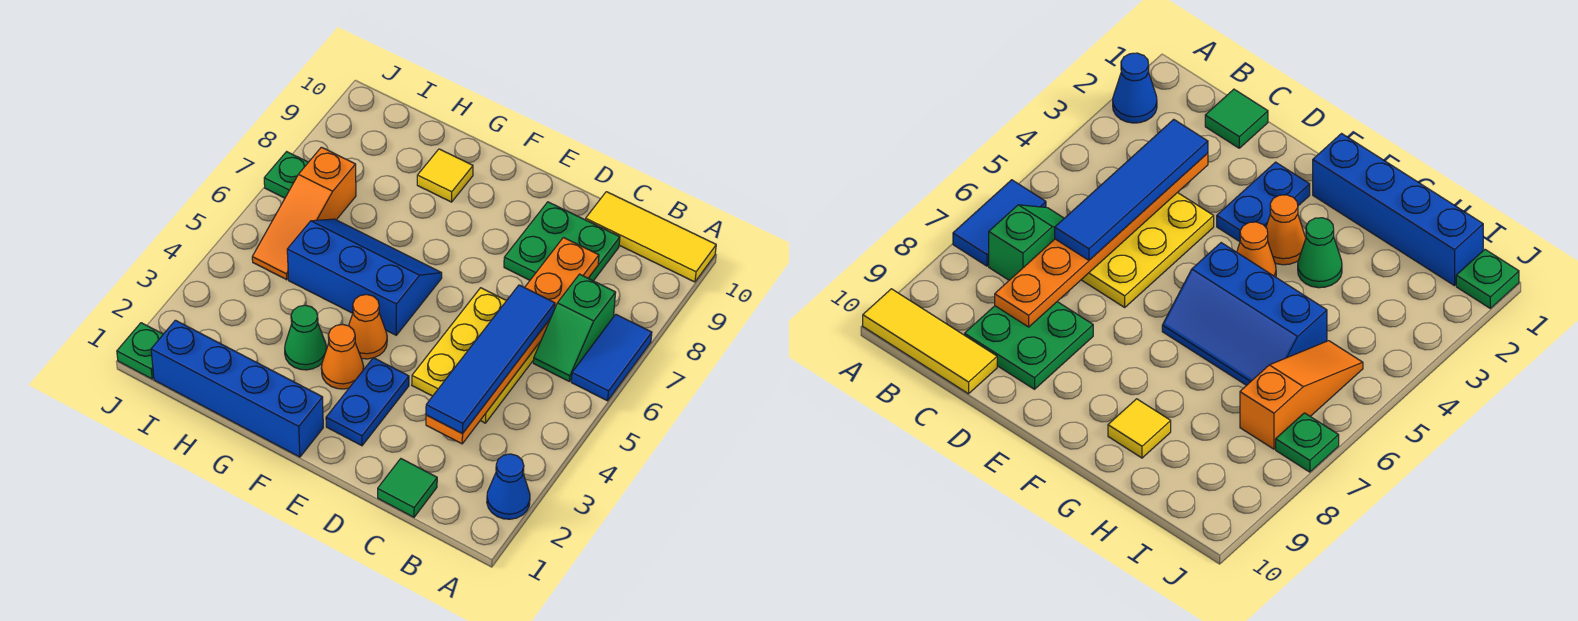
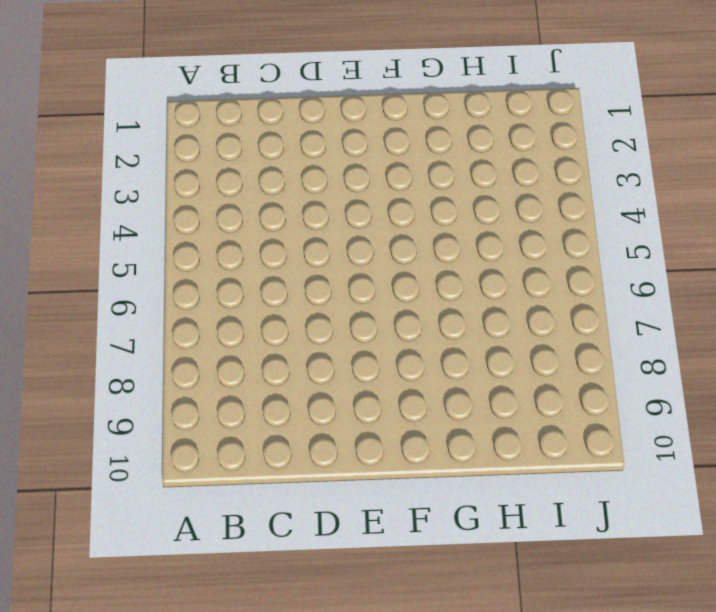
none -> blue 1x1 cone [487,454,530,519]
none -> blue 1x2 tile [571,314,652,401]
none -> yellow 1x3 tile [586,192,716,282]

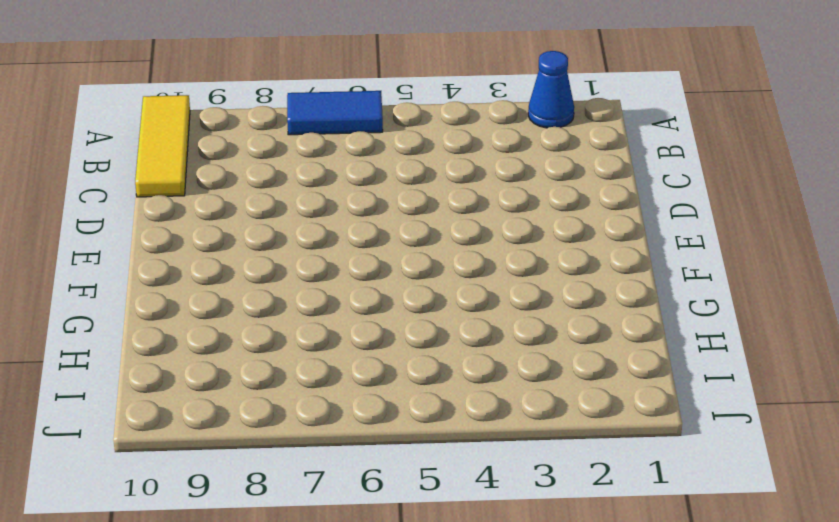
none -> green 1x2 slope [533,274,616,381]
none -> green 1x1 tile [378,459,437,517]
none -> yellow 2x3 plate [412,288,541,423]

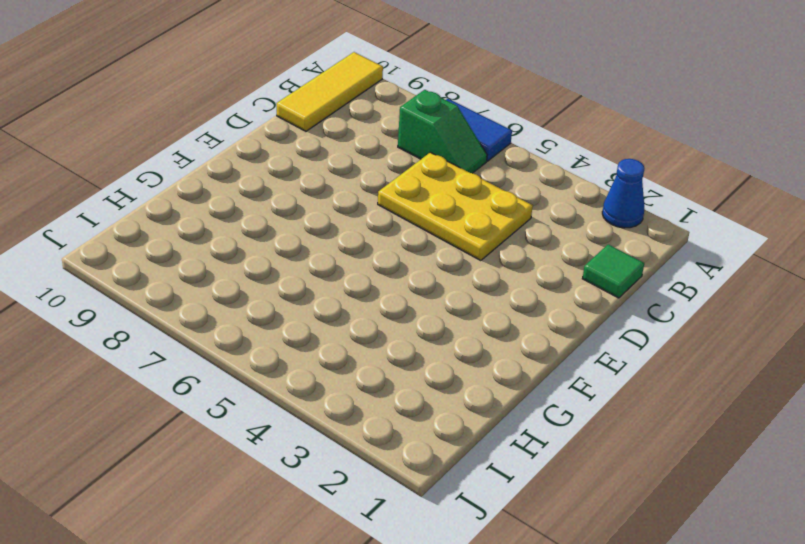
none -> green 2x2 plate [504,202,620,281]
none -> blue 1x2 plate [326,358,409,446]
none -> blue 1x4 brick [151,320,323,457]

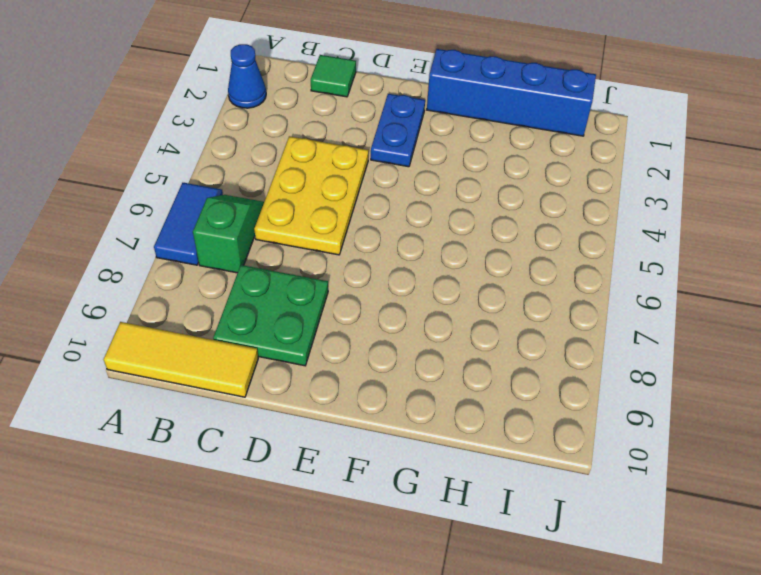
none -> orange 1x1 cone [321,324,364,389]
none -> orange 1x1 cone [349,294,387,359]
none -> blue 2x3 slope [287,219,442,335]

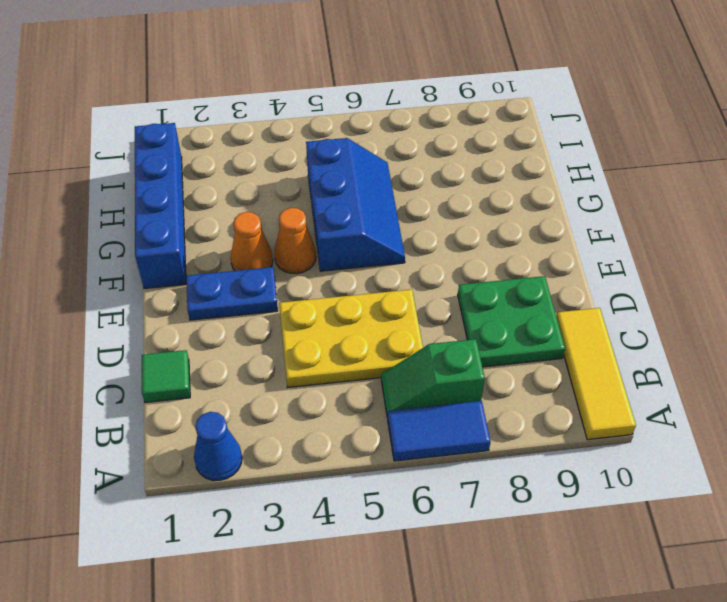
none -> green 1x1 cone [285,305,327,370]
none -> yellow 1x1 tile [417,149,473,202]
none -> orange 1x3 slope [252,147,356,280]

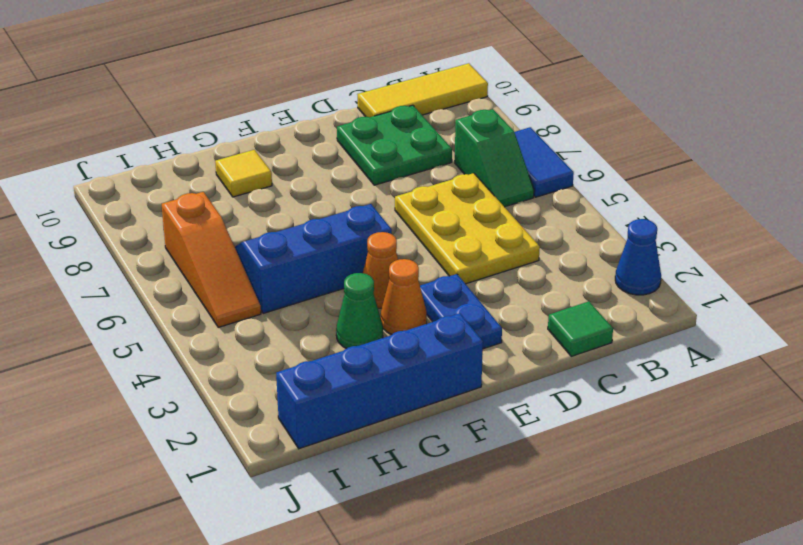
none -> green 1x1 plate [117,323,163,379]
none -> green 1x1 plate [264,152,308,198]
none -> orange 1x6 plate [426,238,599,444]

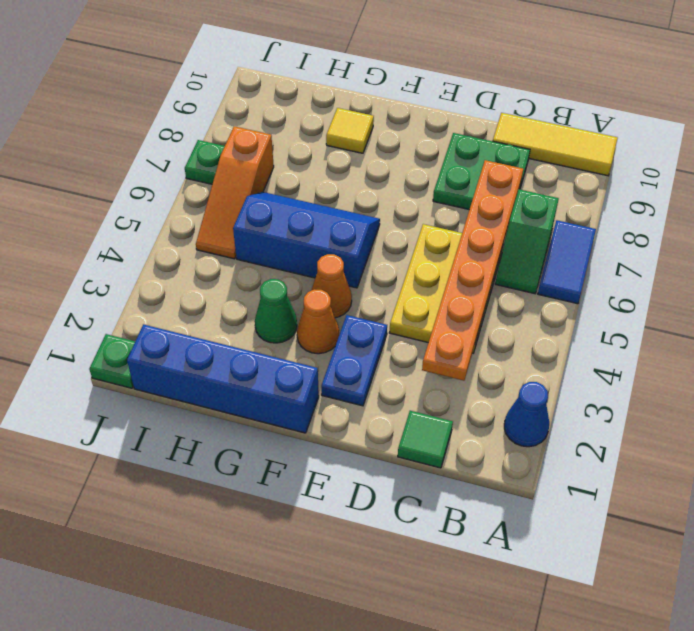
none -> blue 1x4 tile [426,285,555,434]

